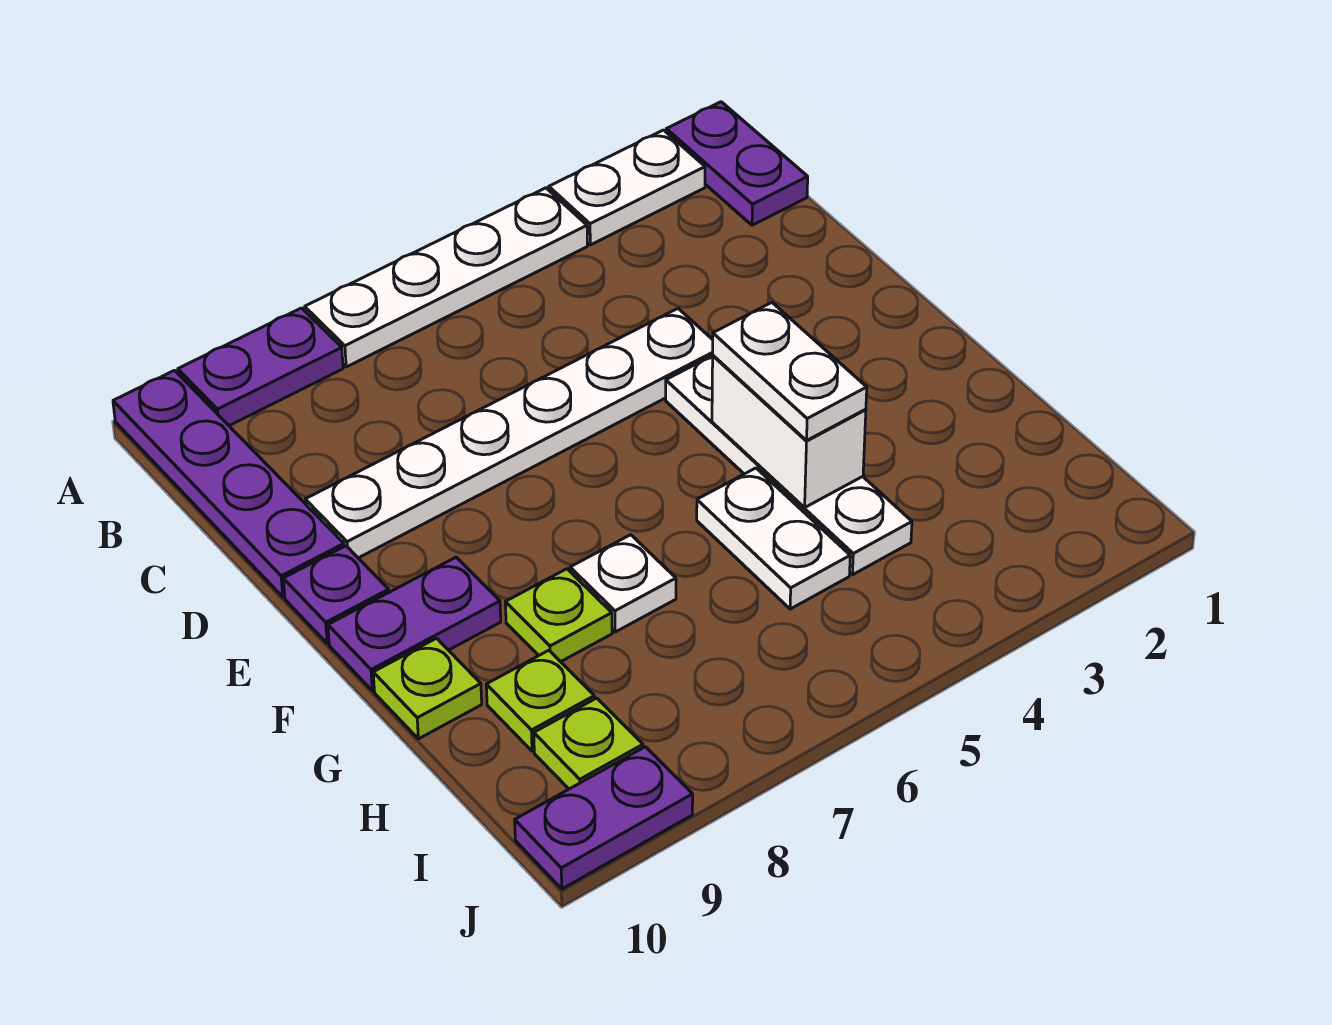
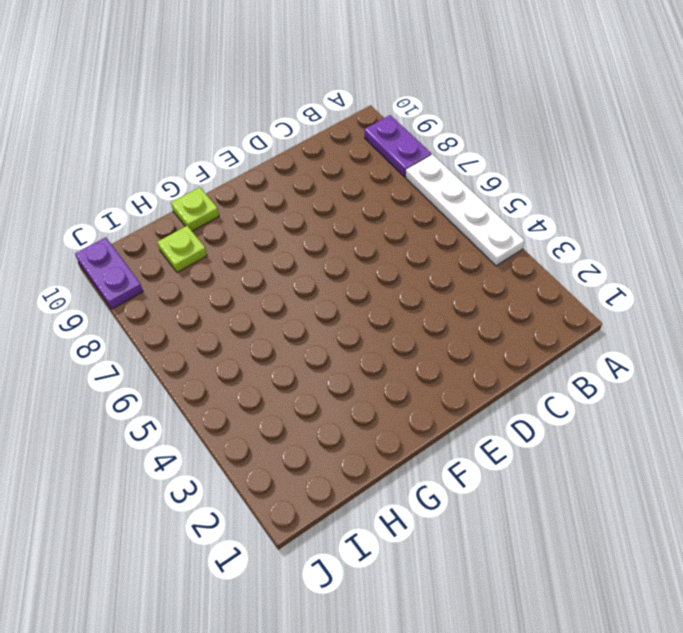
none -> purple 1x2 plate [666,102,808,225]
none -> white 1x2 plate [549,130,705,245]
none -> purple 1x4 plate [113,370,344,597]

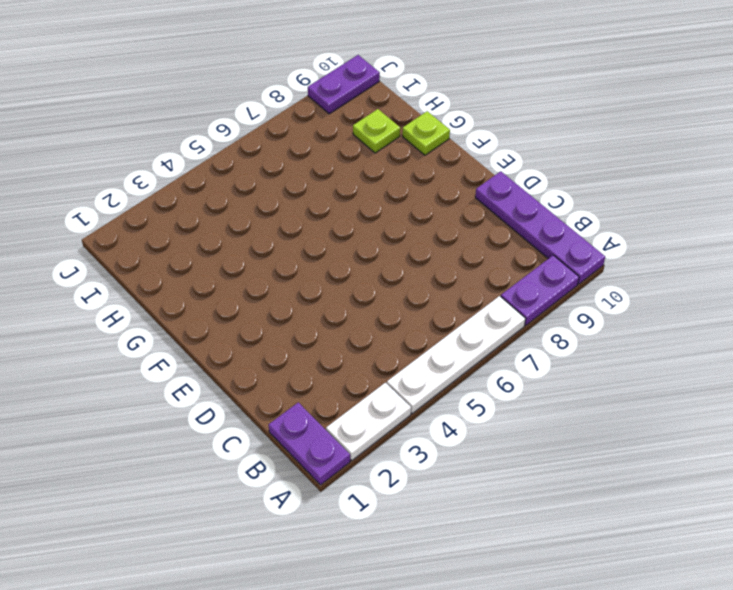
none -> white 1x6 plate [305,309,713,558]
none -> white 1x4 plate [666,356,912,575]
none -> purple 1x1 plate [283,546,389,643]

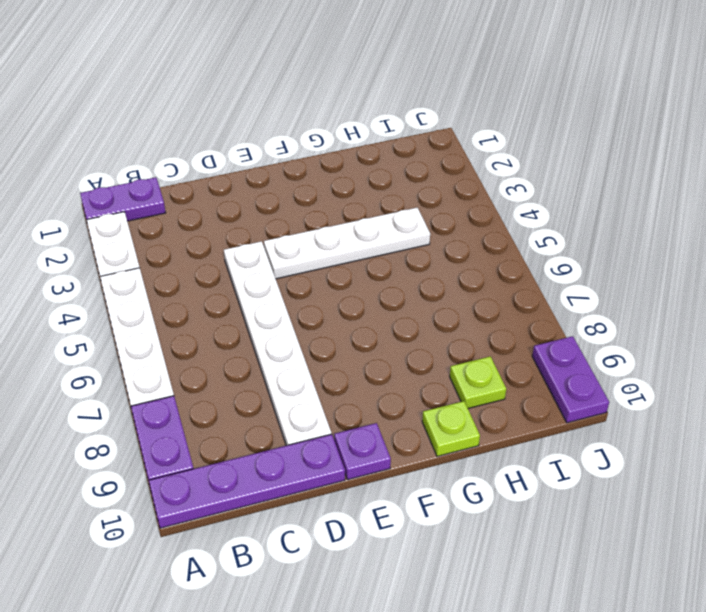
none -> purple 1x2 plate [328,557,501,691]
none -> white 1x2 plate [697,468,850,609]
none -> white 1x1 plate [570,535,676,632]

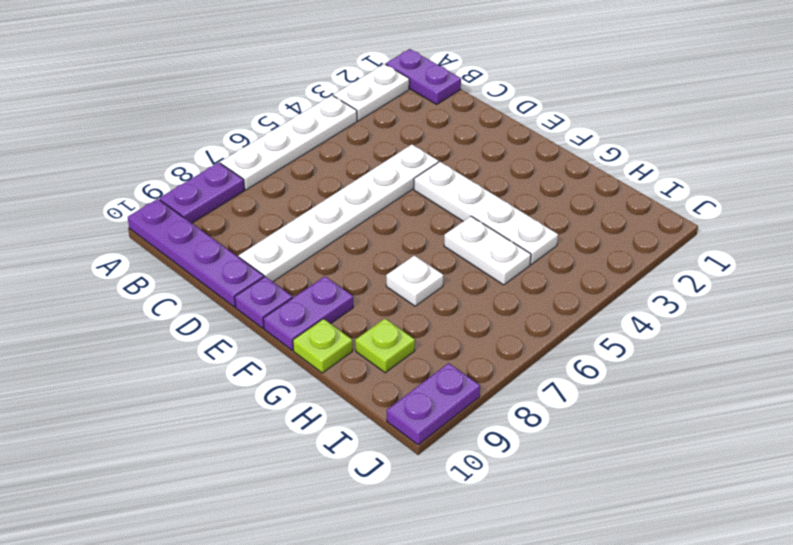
none -> lime 1x1 plate [505,569,612,662]
none -> lime 1x1 plate [534,698,643,789]
none -> white 1x2 brick [712,356,866,507]

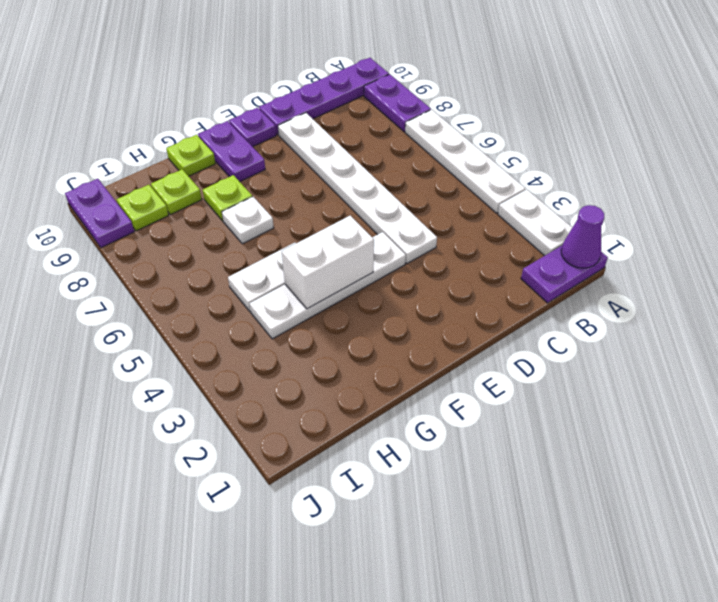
purple 1x1 cone [561,205,604,268] -> none
none -> white 1x2 plate [713,303,867,440]

